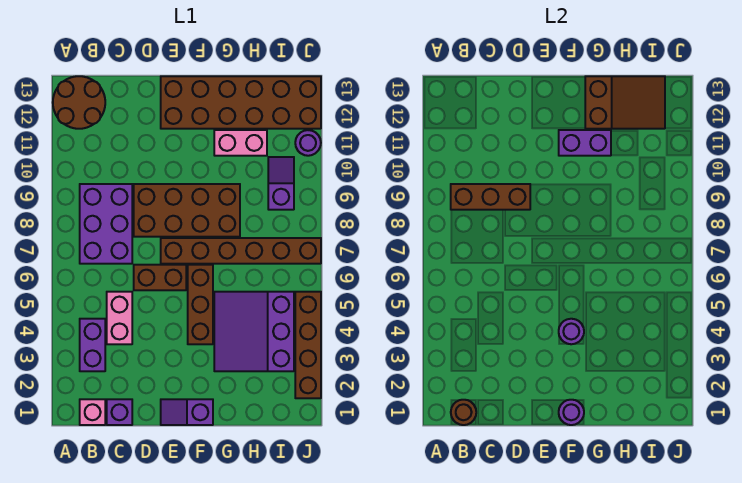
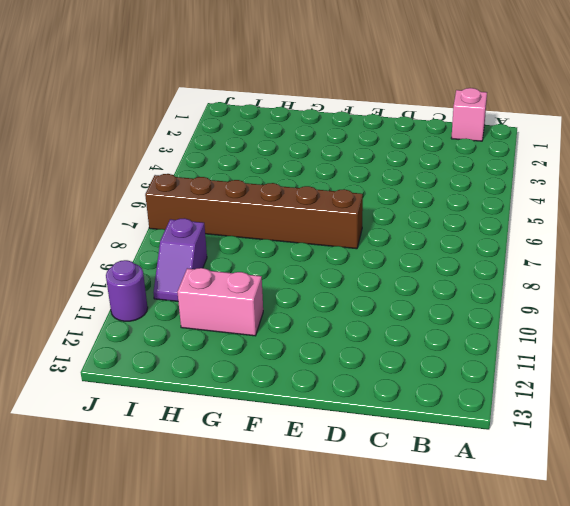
none -> brown 2x2 round brick [53,76,105,129]
none -> purple 1x2 brick [80,319,105,371]
none -> purple 2x3 brick [80,184,132,264]

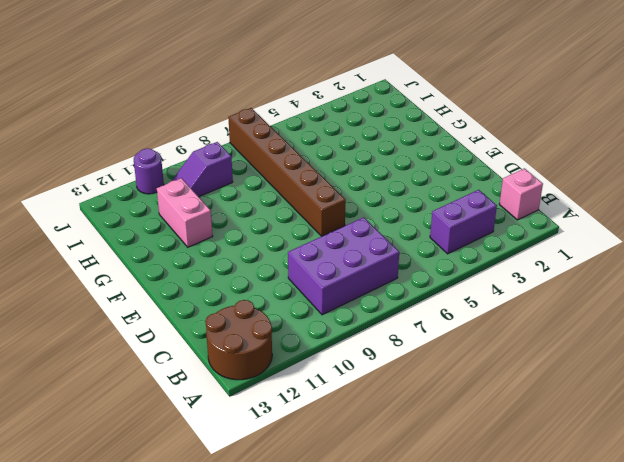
none -> purple 1x1 brick [107,399,132,425]
none -> pink 1x2 brick [107,292,132,344]
none -> brown 1x2 brick [134,265,186,290]

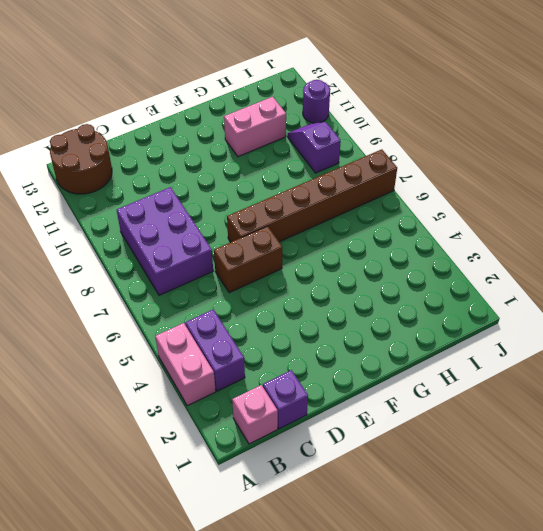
pink 1x2 brick [155,323,216,406] -> pink 1x2 brick moved to [107,292,132,344]
none -> brown 2x4 brick [134,184,240,237]
none -> purple 1x2 slope [161,399,213,425]
none -> brown 2x6 brick [161,76,321,129]

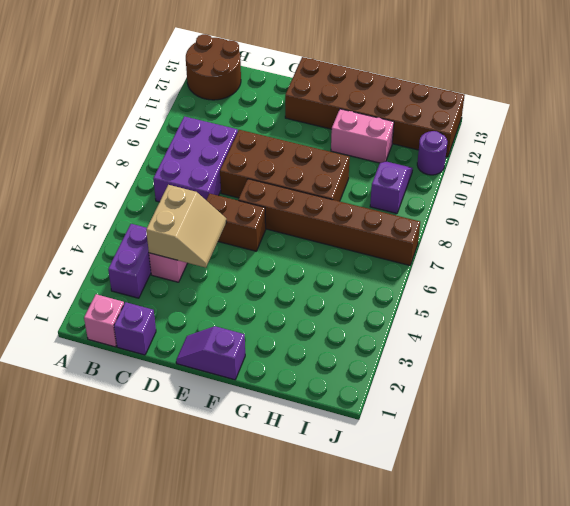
tan 2x2 slope [146,185,226,268] -> none
none -> brown 1x3 brick [188,265,213,344]
none -> purple 3x3 slope [214,292,294,371]
none -> brown 1x4 brick [295,292,321,398]

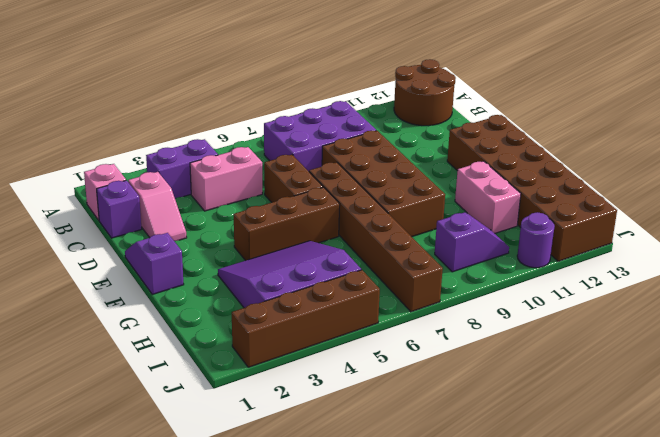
pink 1x2 slope [128,172,187,241] -> none
none -> brown 1x1 round brick [451,400,476,425]
none -> brown 1x3 brick [451,184,530,210]
none -> purple 1x1 round brick [559,400,584,425]

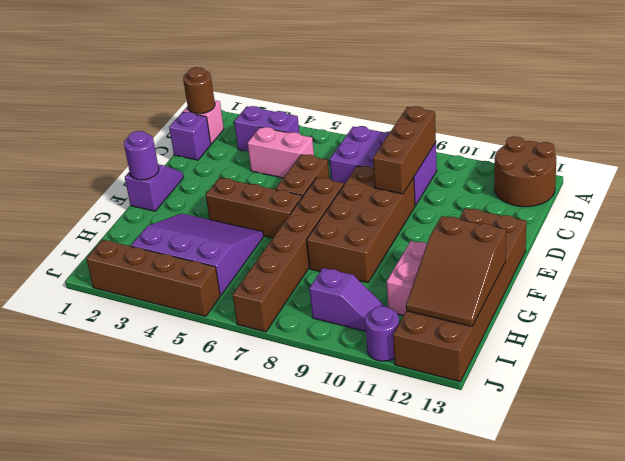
none -> purple 1x1 round brick [559,319,584,344]
none -> purple 1x2 brick [559,130,611,156]

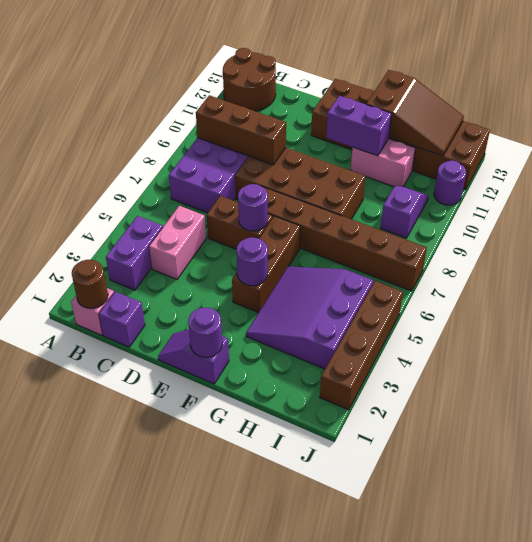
purple 1x1 round brick [238,184,268,231] -> none

